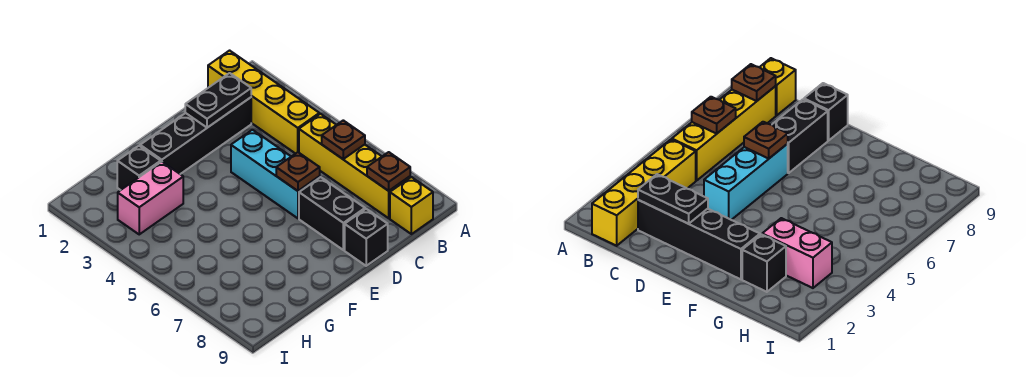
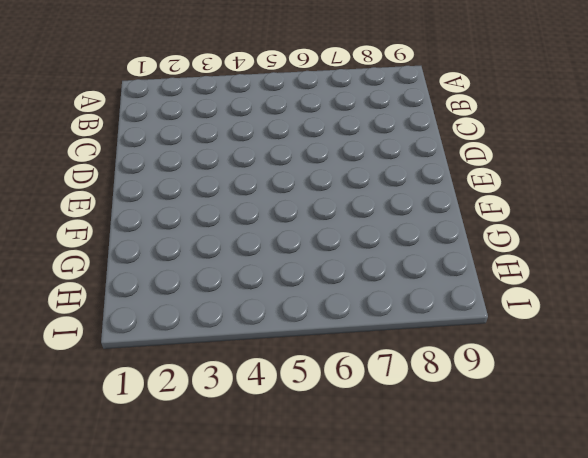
none -> yellow 1x4 brick [208,51,319,154]
none -> yellow 1x4 brick [299,114,410,218]
none -> yellow 1x1 brick [390,177,433,234]

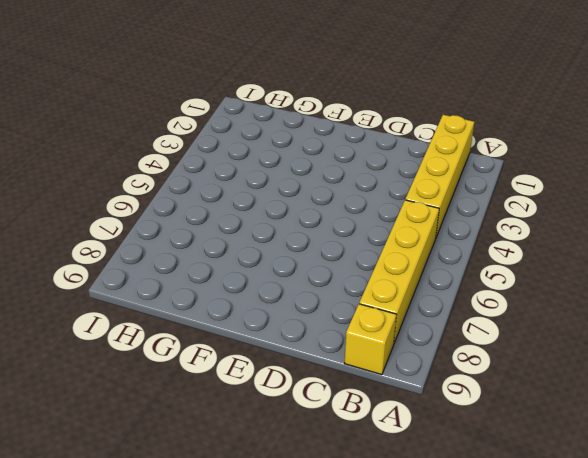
none -> black 1x4 brick [140,98,251,174]
none -> cyan 1x3 brick [231,130,320,218]
none -> black 1x2 brick [299,177,365,250]

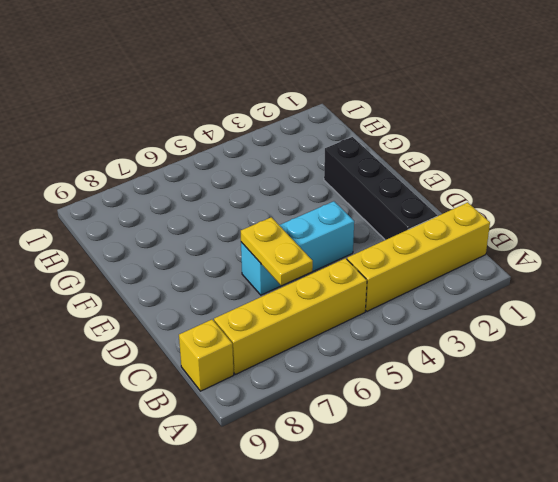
yellow 1x2 plate [241,217,313,286] -> brown 1x1 plate [276,152,320,191]
none -> black 1x2 brick [299,177,365,250]
none -> black 1x1 brick [345,209,388,266]
none -> black 1x1 brick [117,146,161,190]

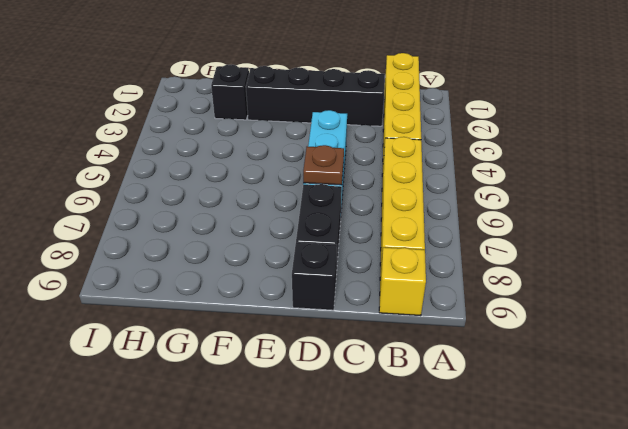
none -> pink 1x2 brick [118,162,183,234]
none -> brown 1x1 plate [322,120,365,159]
none -> brown 1x1 plate [367,152,410,191]

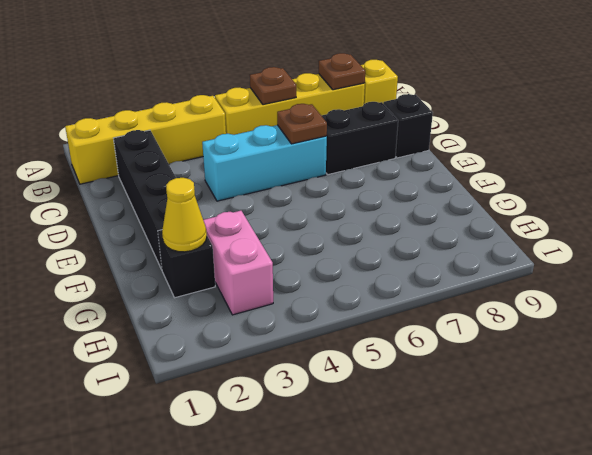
yellow 1x1 cone [162,178,207,252] -> none
none -> black 1x2 plate [185,73,251,128]

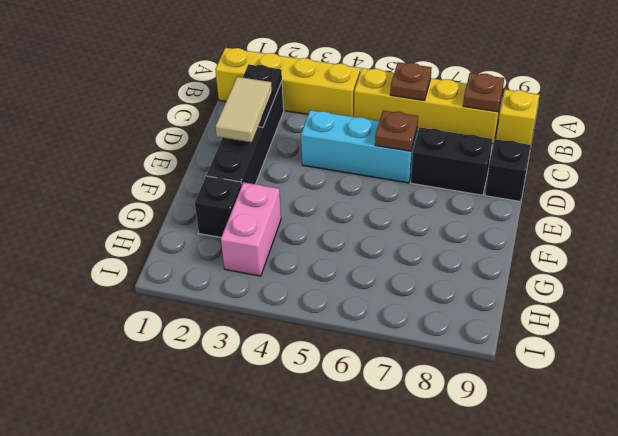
tan 1x2 tile [216,77,272,142] -> none

